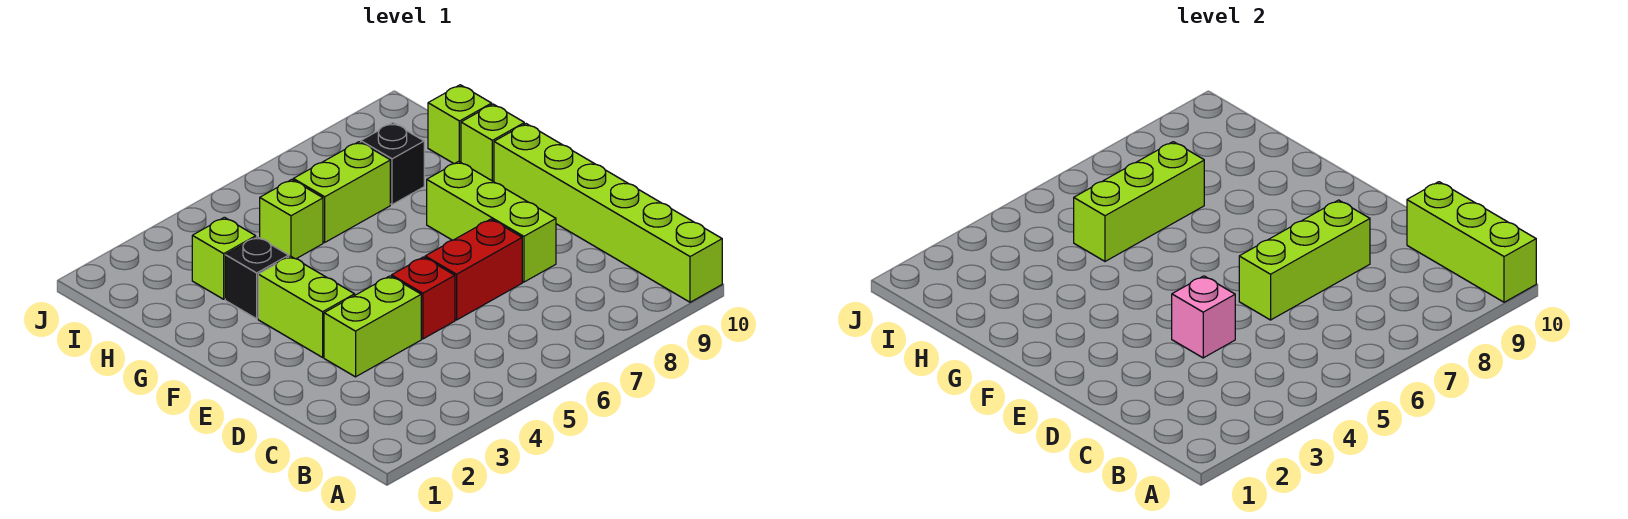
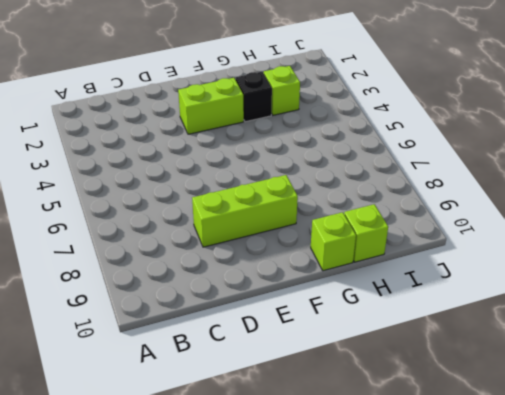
none -> lime 1x6 brick [494,124,722,302]
none -> lime 1x2 brick [324,276,421,377]
none -> red 1x1 brick [392,257,455,339]

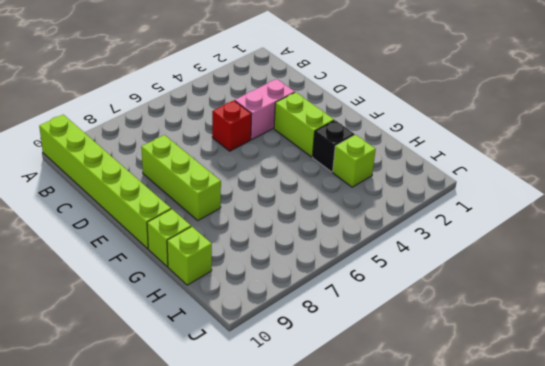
pink 1x2 brick [235,79,295,139] -> lime 1x2 brick [324,276,421,377]
none -> red 1x2 brick [425,219,522,320]
none -> lime 1x1 brick [260,180,323,259]
none -> lime 1x2 brick [293,142,390,242]

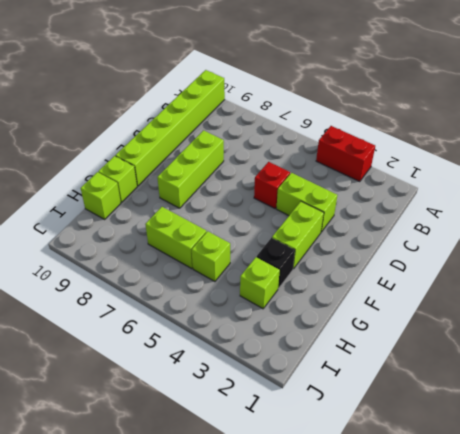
red 1x2 brick [316,126,375,182] -> red 1x2 brick moved to [425,219,522,320]
none -> black 1x1 brick [361,123,424,205]
none -> lime 1x3 brick [1407,182,1536,302]
none -> pink 1x1 brick [1172,276,1235,358]

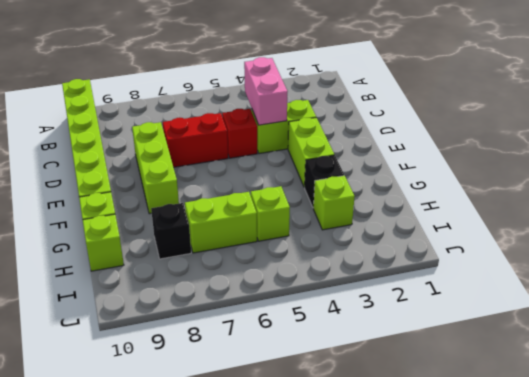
pink 1x2 brick [244,57,288,125] -> pink 1x1 brick [1172,276,1235,358]
none -> lime 1x3 brick [1407,182,1536,302]
none -> lime 1x3 brick [1239,200,1370,320]
none -> lime 1x3 brick [1074,142,1204,261]

